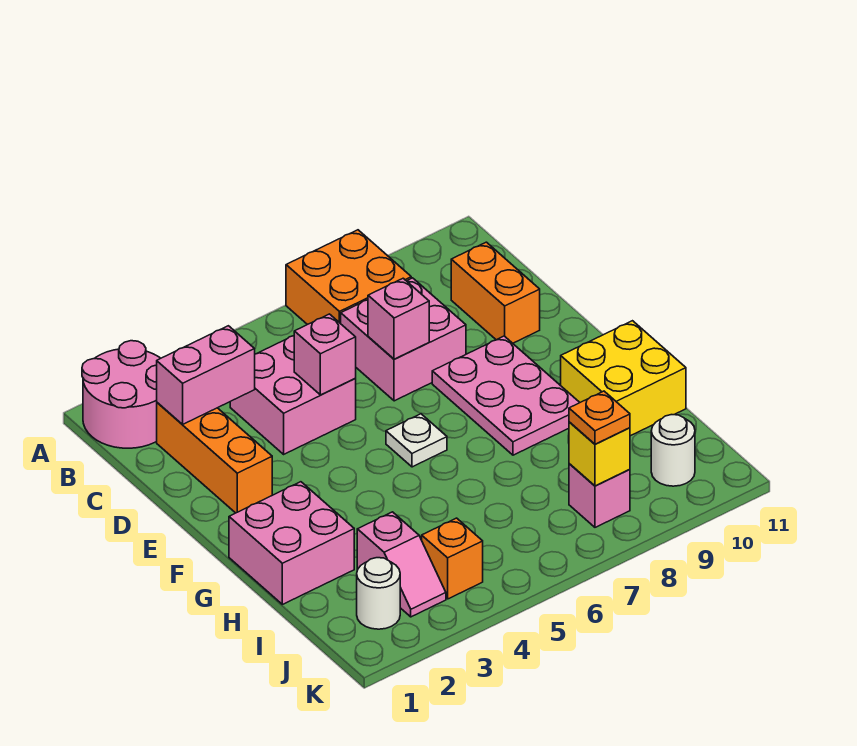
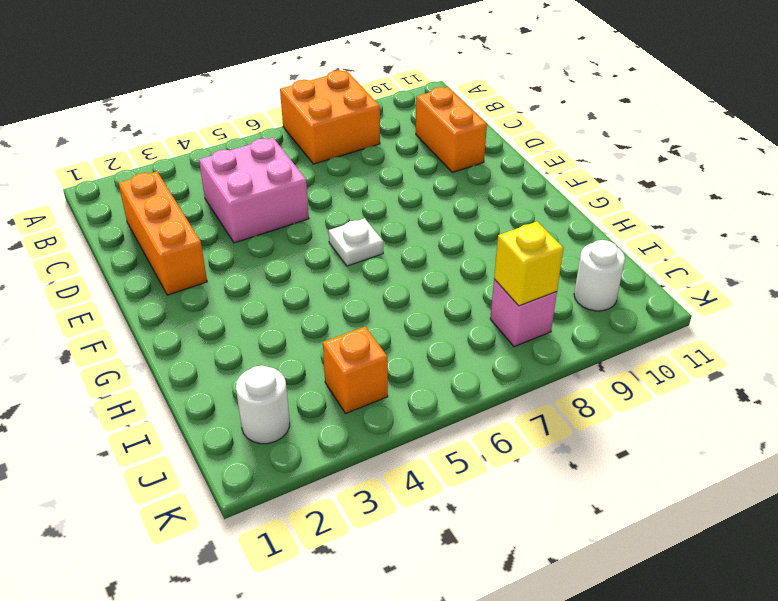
none -> pink 2x2 round brick [82,341,161,448]
none -> pink 2x2 brick [341,278,466,401]
none -> pink 2x3 plate [432,336,580,455]

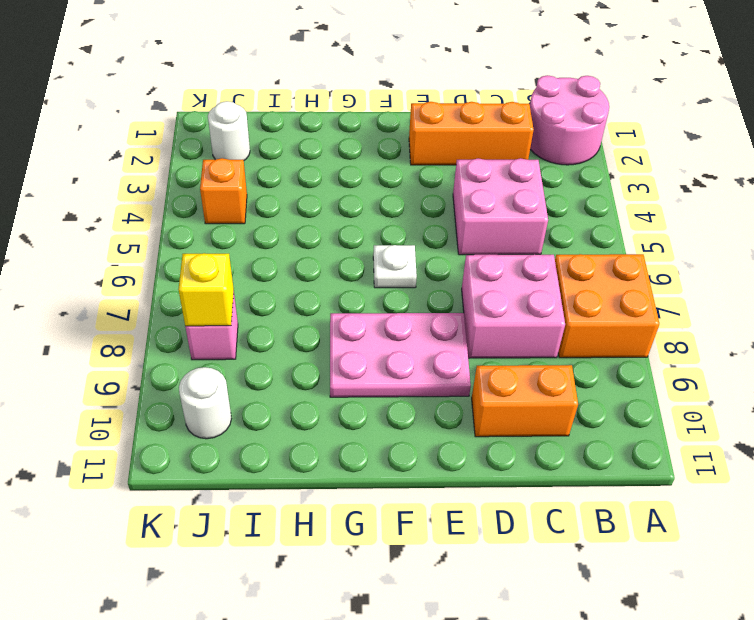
none -> pink 2x2 brick [229,482,354,604]
none -> yellow 2x2 brick [561,321,686,436]
none -> pink 1x2 slope [357,512,446,617]

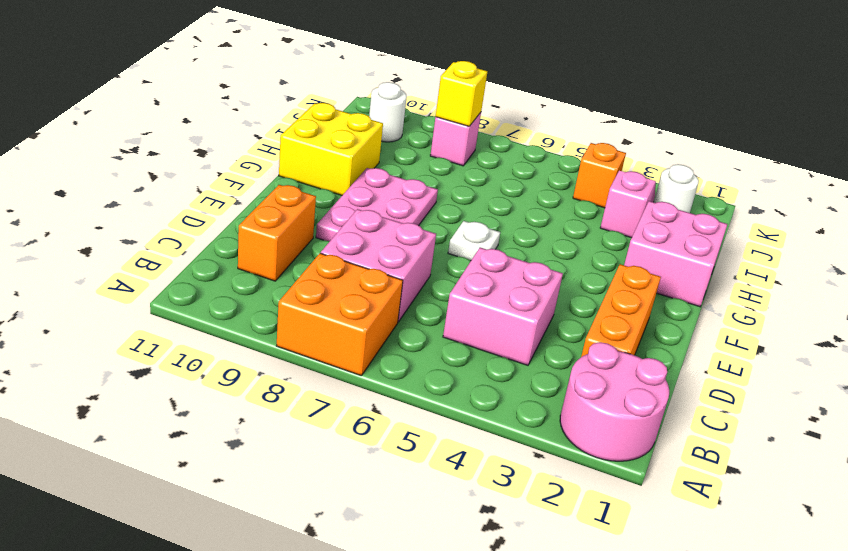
none -> pink 1x2 brick [157,326,255,425]
none -> pink 1x1 brick [294,314,356,395]
none -> pink 1x1 brick [368,278,429,359]

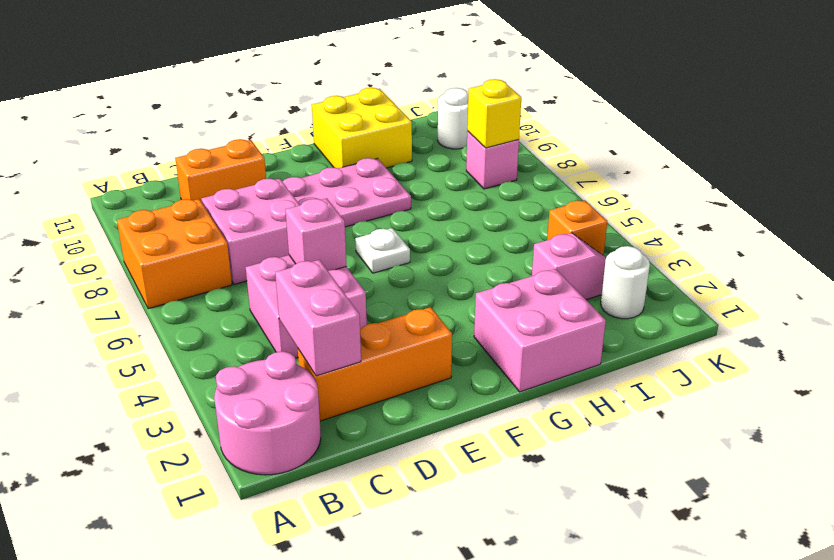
none -> pink 1x1 brick [368,278,429,359]
none -> orange 1x1 plate [569,391,630,444]

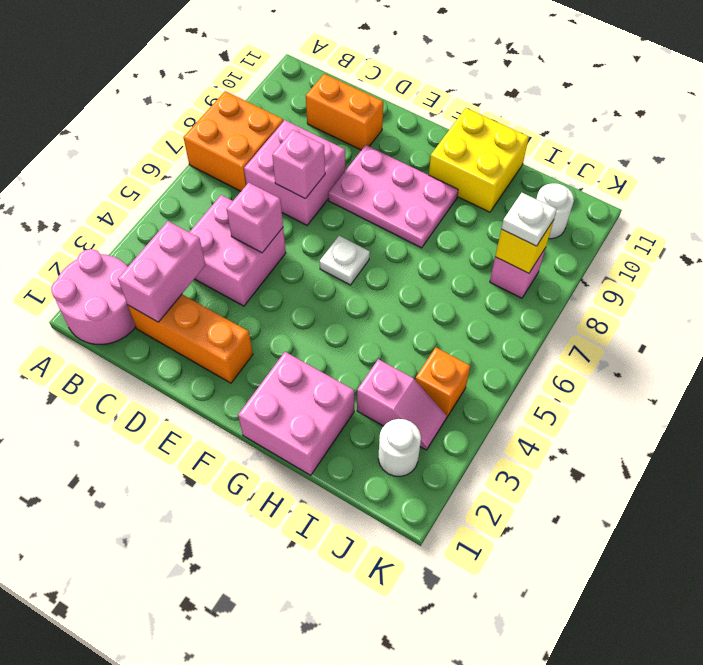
white 1x1 plate [501,193,557,246] -> orange 1x1 plate [569,391,630,444]

